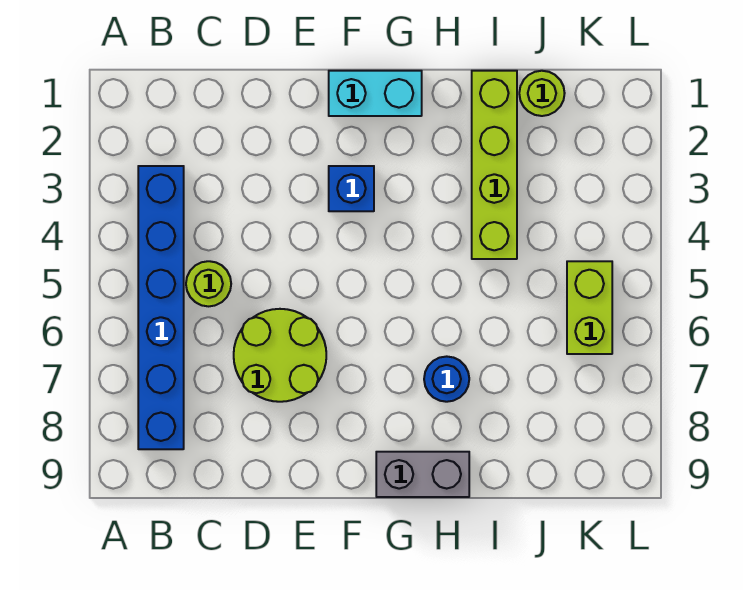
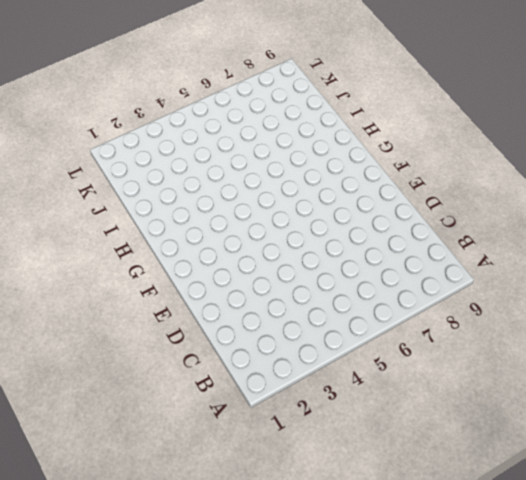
none -> blue 1x6 brick [138,166,184,449]
none -> lime 1x1 round brick [186,261,231,306]

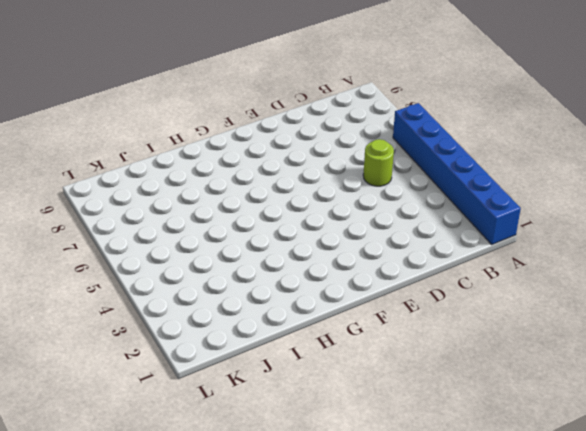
blue 1x6 brick [393,103,521,244] -> blue 1x6 brick moved to [138,166,184,449]
none -> lime 2x2 round brick [234,309,326,402]
none -> cyan 1x2 brick [329,71,422,116]

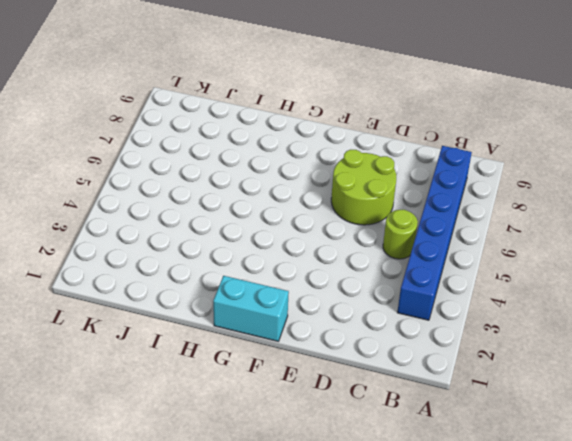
none -> blue 1x1 brick [329,166,374,211]
none -> grey 1x2 brick [376,452,469,497]

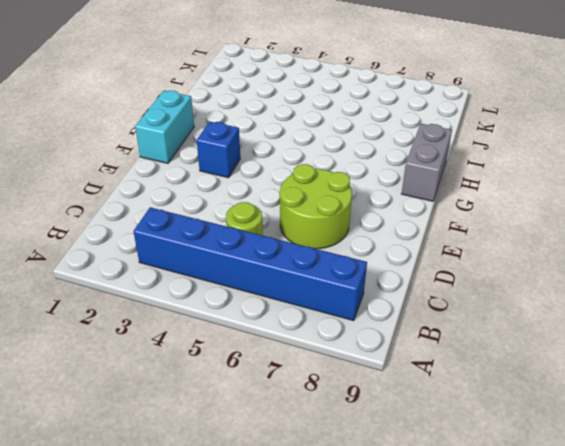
none -> blue 1x1 round brick [424,356,469,402]
none -> lime 1x4 brick [472,71,517,259]

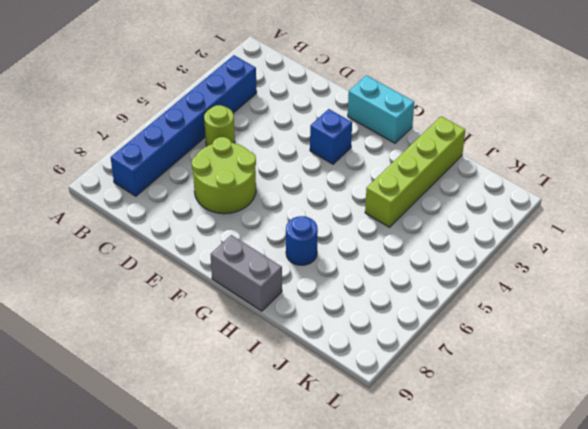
none -> lime 1x1 round brick [519,71,565,116]
none -> lime 1x2 brick [567,261,612,354]

